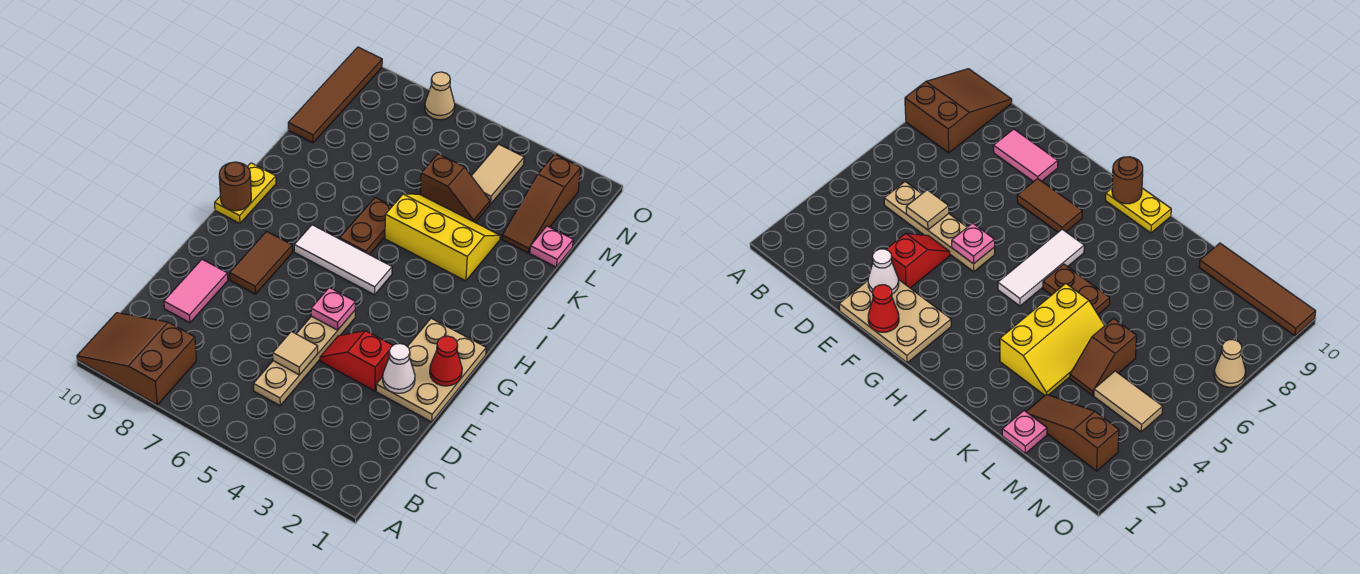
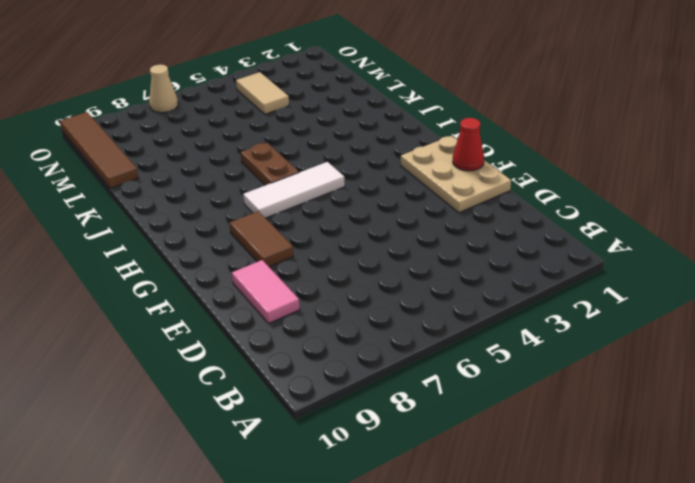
none -> brown 2x3 slope [77,313,196,405]
none -> tan 1x4 plate [253,311,355,406]
none -> red 1x2 slope [320,331,393,391]

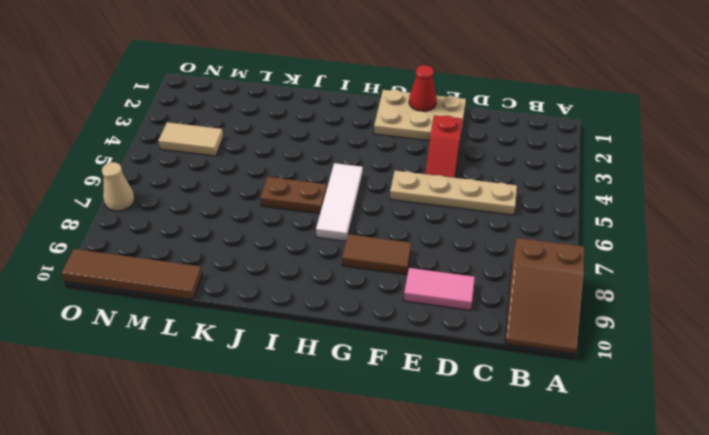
none -> yellow 1x2 plate [215,163,276,223]
none -> yellow 2x3 slope [385,194,500,281]
none -> pink 1x1 plate [530,226,573,267]

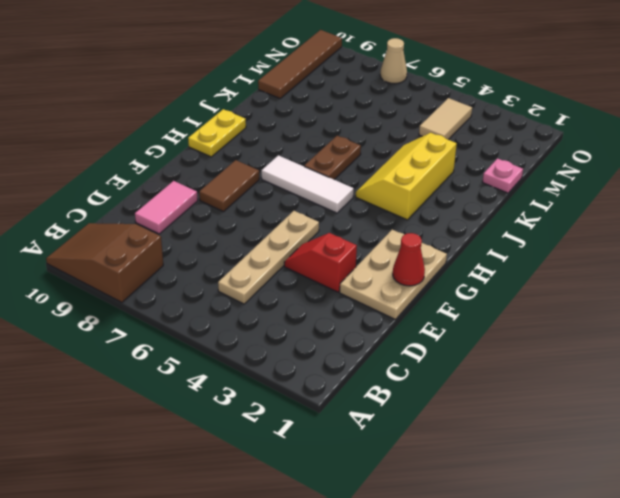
yellow 2x3 slope [355,133,457,220] -> yellow 2x3 slope turned to [385,194,500,281]
none -> brown 1x3 slope [502,154,581,253]
none -> brown 1x2 slope [420,154,490,222]
none -> tan 1x1 tile [273,332,318,375]

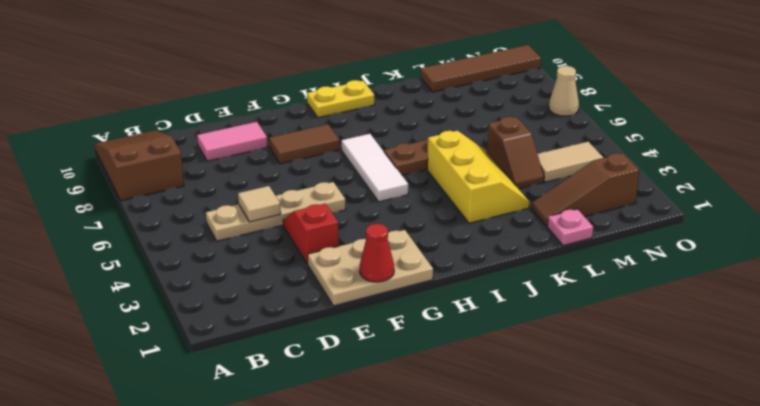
none -> white 1x1 cone [383,344,415,393]
none -> pink 1x1 plate [311,287,355,330]
none -> brown 1x1 round brick [219,162,251,211]

